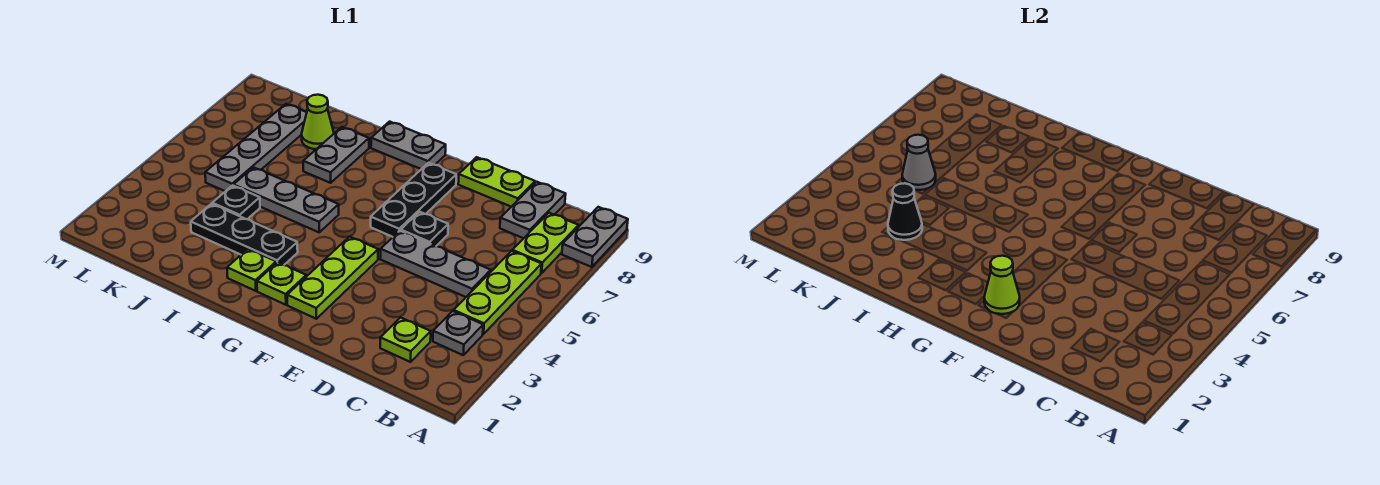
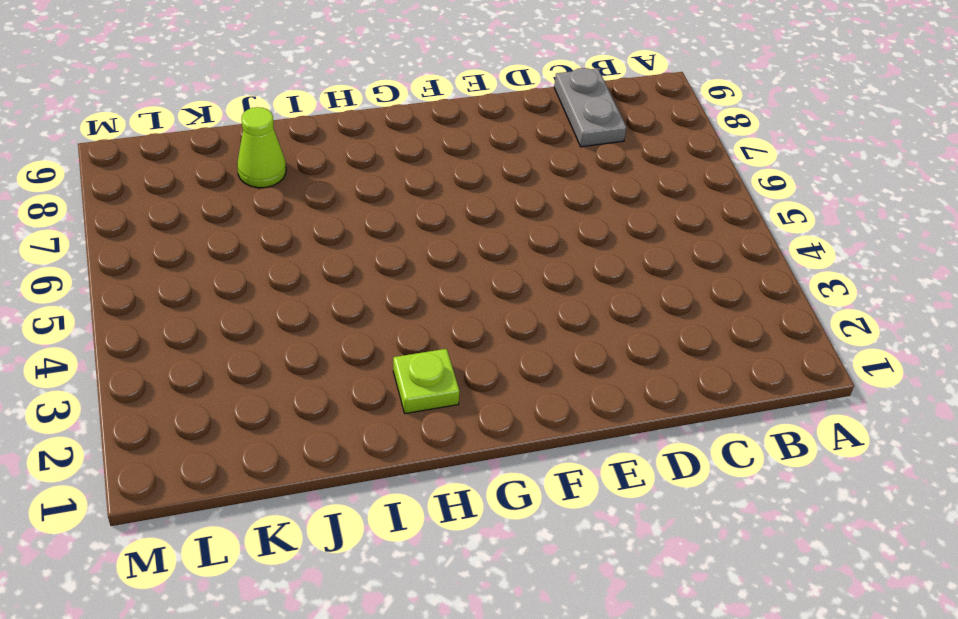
none -> grey 1x2 plate [562,207,628,267]
none -> grey 1x1 plate [433,311,483,355]
none -> lime 1x3 plate [454,251,541,334]

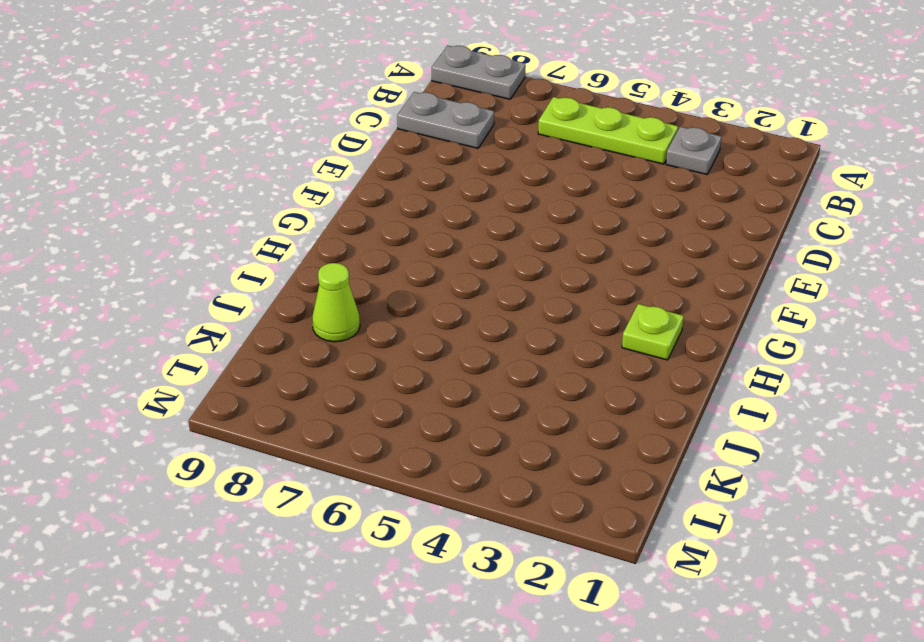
none -> lime 1x2 plate [512,213,579,273]
none -> lime 1x1 plate [380,318,431,362]
none -> grey 1x3 plate [380,231,491,297]

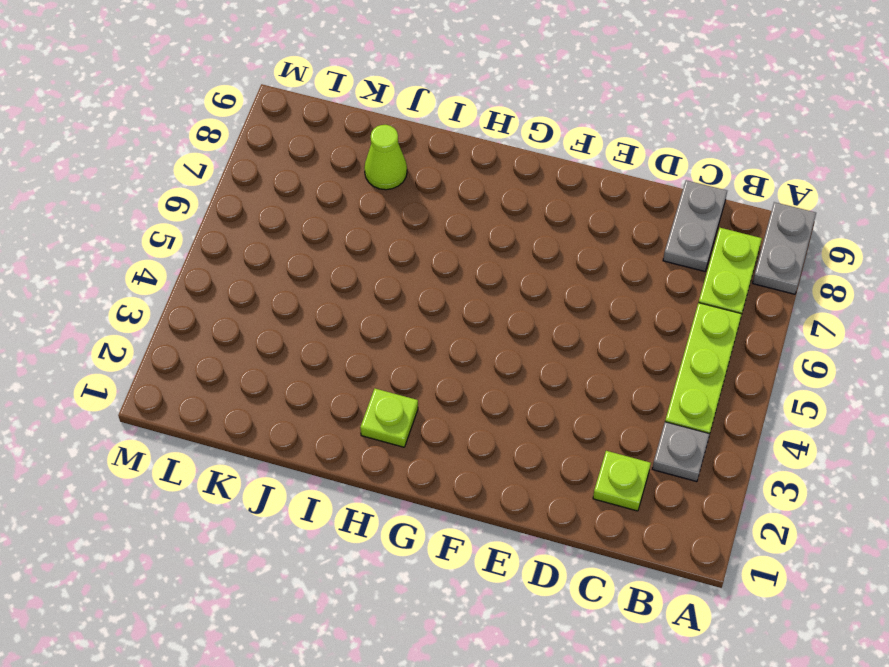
none -> grey 1x3 plate [380,231,491,297]
none -> lime 1x2 plate [458,157,535,207]
none -> black 1x1 plate [401,212,448,246]

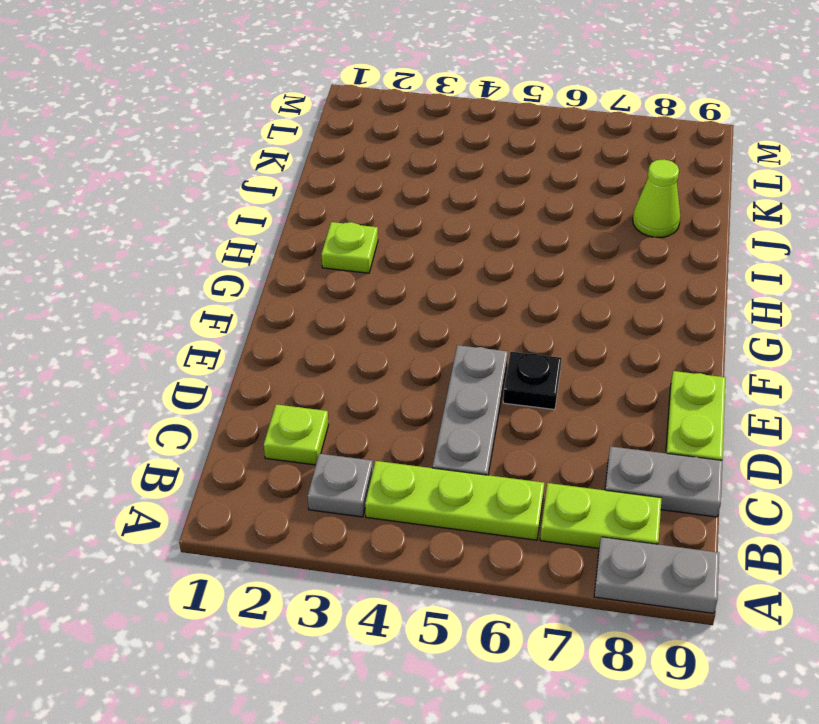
none -> lime 1x3 plate [287,237,378,319]
none -> black 1x3 plate [371,163,456,237]
none -> lime 1x1 plate [257,262,306,305]

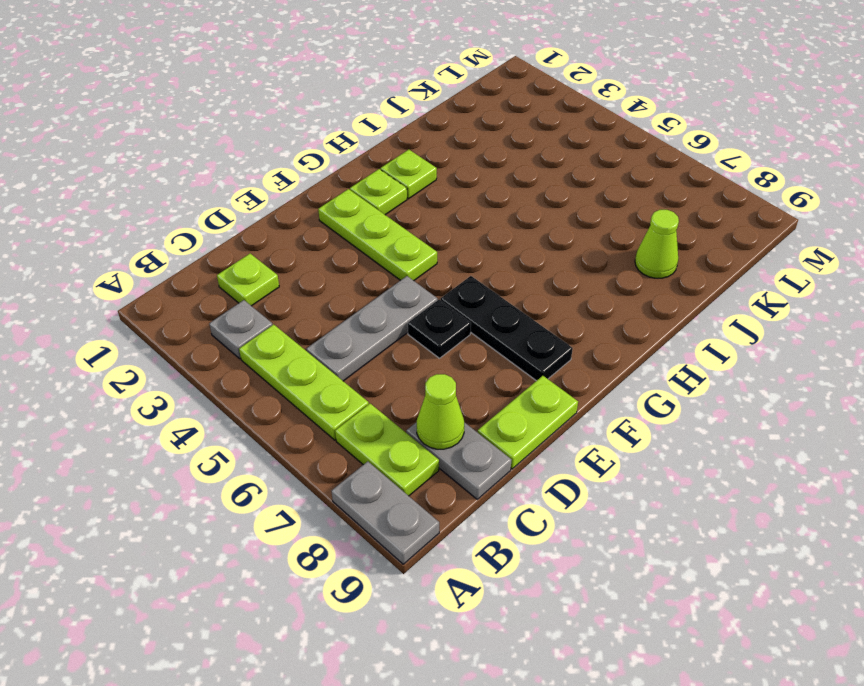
lime 1x1 cone [417,374,464,449] -> lime 1x1 cone moved to [984,256,1020,314]
none -> grey 1x2 plate [371,122,446,169]
none -> black 1x3 plate [191,204,298,265]
none -> grey 1x3 plate [234,167,339,232]

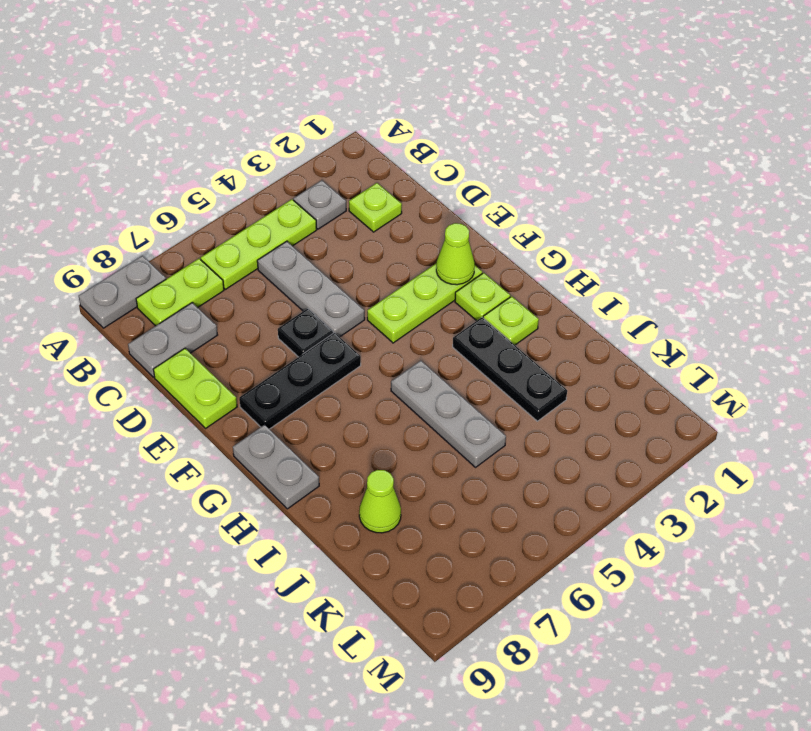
none -> grey 1x2 plate [303,127,369,183]
none -> black 1x1 plate [212,185,260,219]
none -> grey 1x4 plate [205,104,307,191]

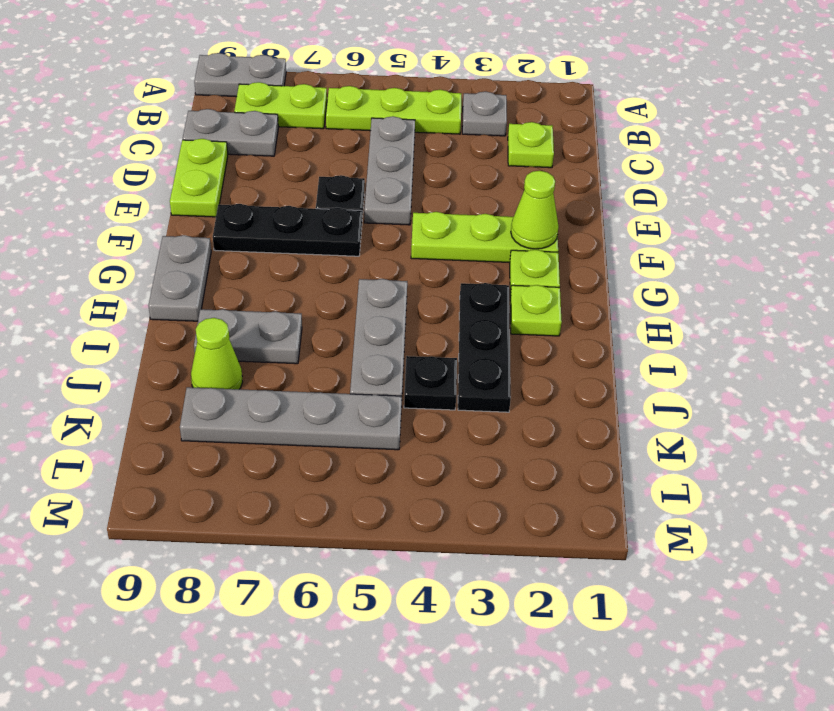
none -> black 1x1 cone [888,183,922,240]
none -> grey 1x1 cone [902,135,936,190]

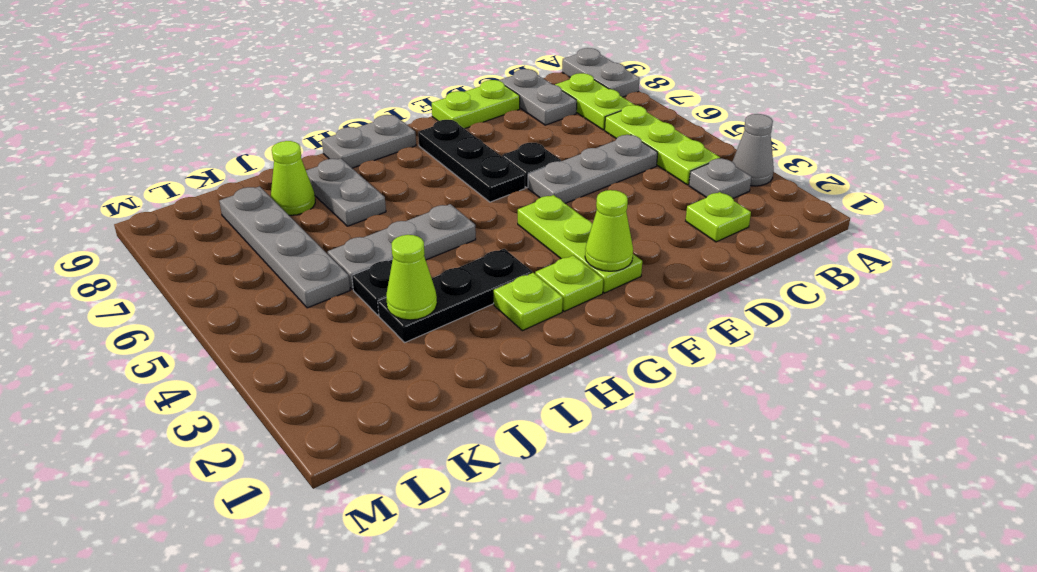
grey 1x1 cone [732,114,774,186] -> grey 1x1 cone moved to [902,135,936,190]
lime 1x1 cone [386,235,437,320] -> black 1x1 cone [888,183,922,240]

